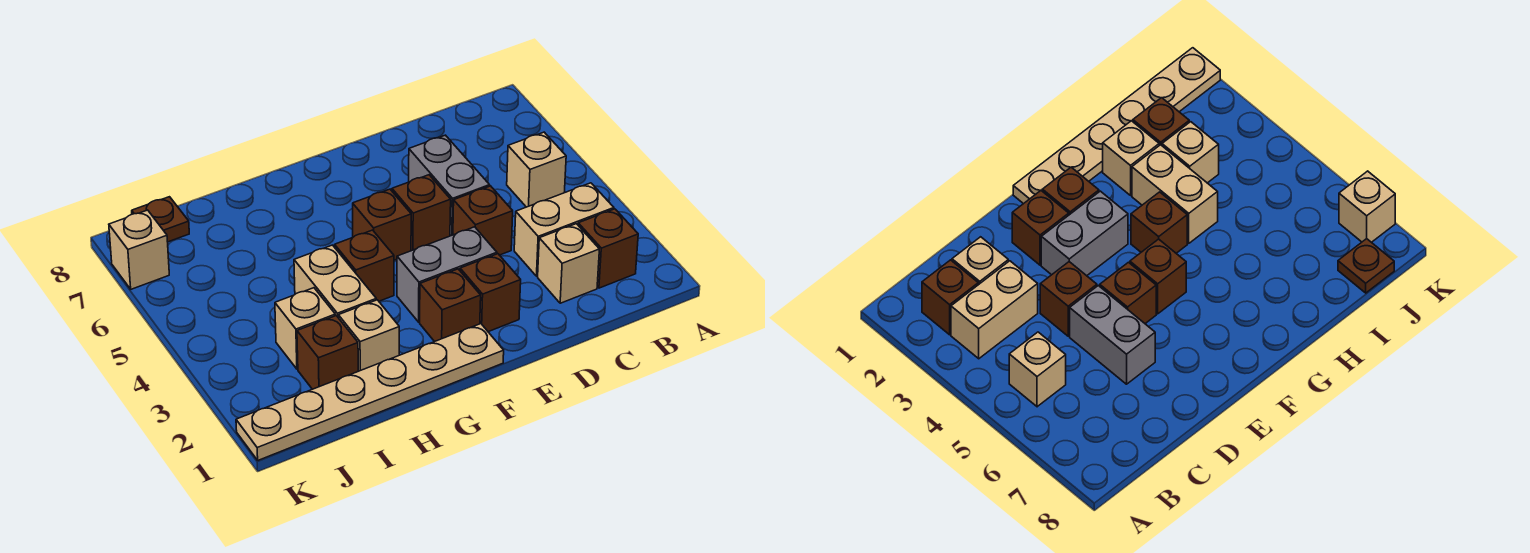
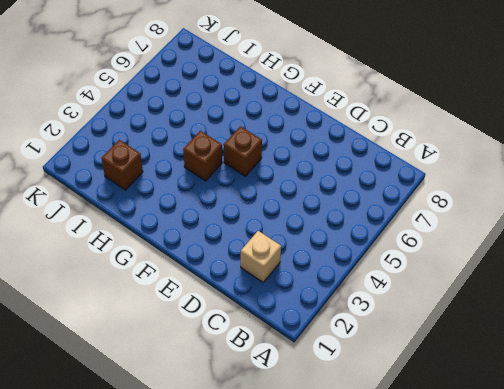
none -> brown 1x1 brick [578,209,638,288]
none -> tan 1x2 brick [514,183,614,276]
none -> tan 1x1 brick [507,132,566,207]

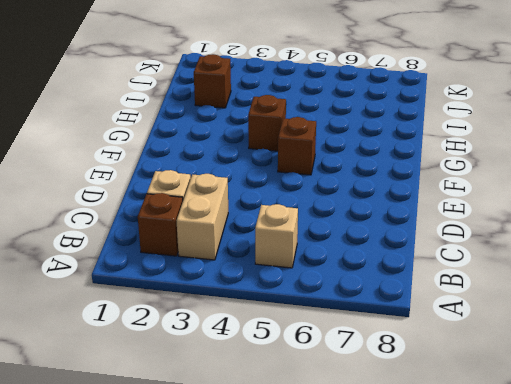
none -> brown 1x1 brick [453,186,513,255]
none -> grey 1x2 brick [409,135,490,236]
none -> brown 1x1 brick [460,254,521,332]

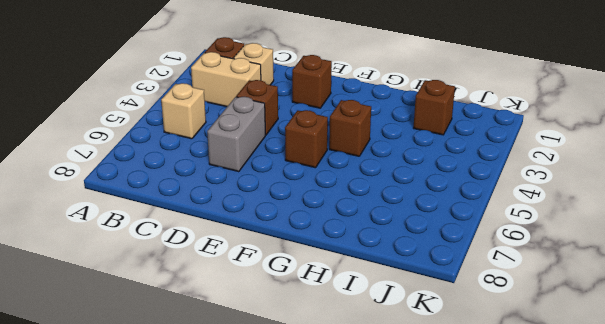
none -> grey 1x2 brick [397,227,497,322]
none -> brown 1x1 brick [392,175,451,251]
none -> tan 1x6 plate [236,324,504,460]

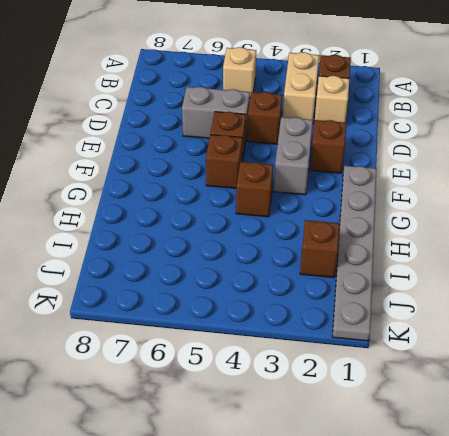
grey 1x6 plate [332,166,377,341] -> tan 1x6 plate [236,324,504,460]
none -> brown 1x1 brick [420,269,481,342]
none -> tan 1x1 brick [338,300,399,371]
none -> tan 1x2 brick [294,245,376,317]

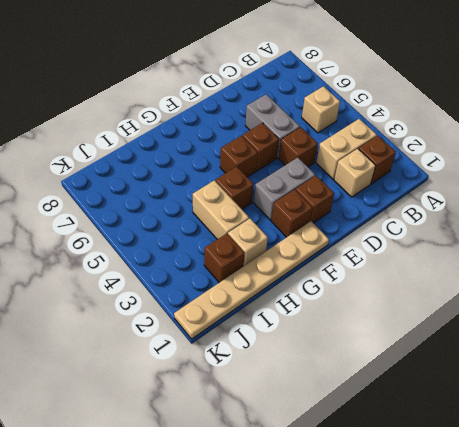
none -> tan 1x1 brick [275,288,335,369]
none -> brown 1x1 plate [132,197,189,242]
none -> tan 1x1 brick [109,210,169,289]

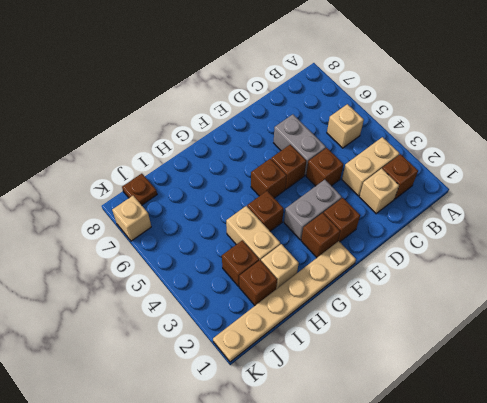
brown 1x1 brick [222,240,259,286] -> tan 1x1 brick [275,288,335,369]

